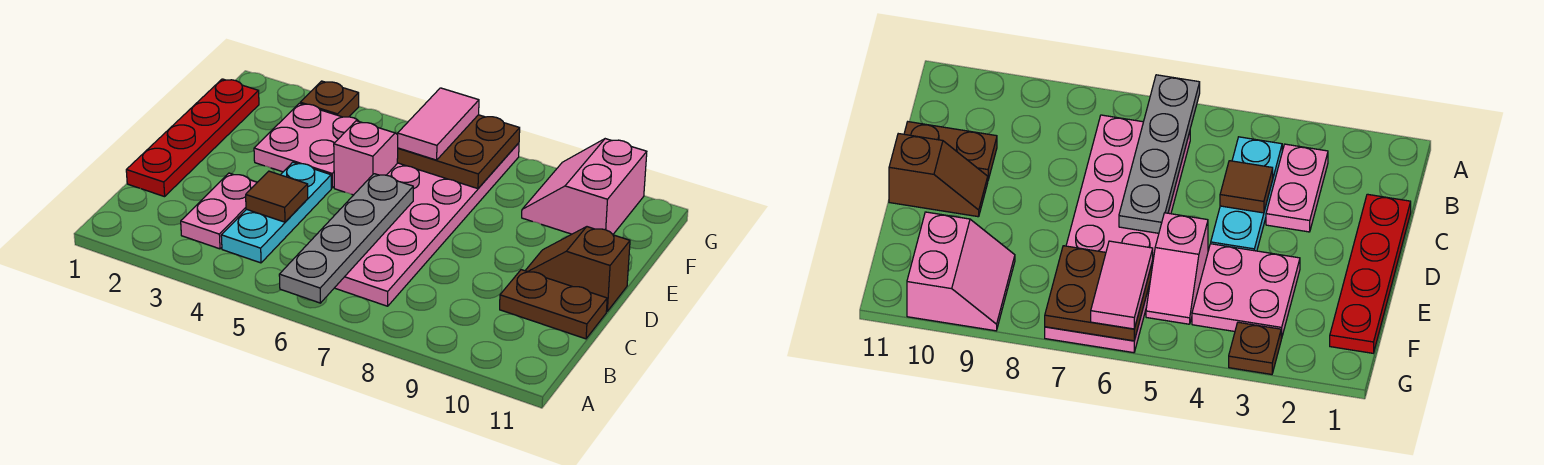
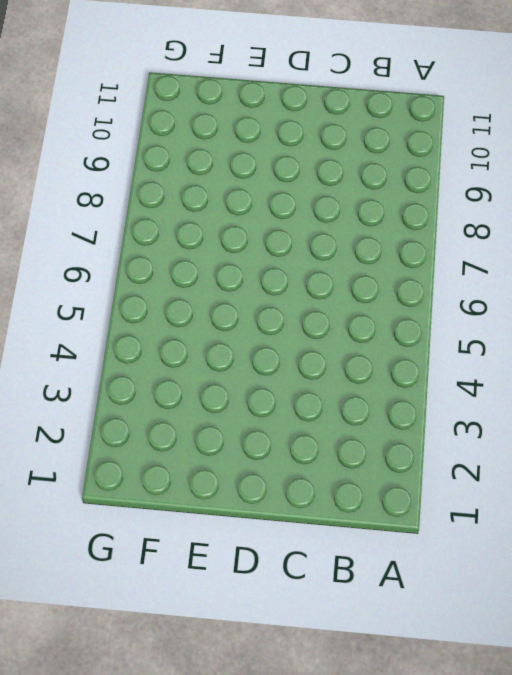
none -> pink 1x2 plate [181,173,257,249]
none -> cyan 1x3 plate [221,162,331,263]
none -> pink 2x6 plate [335,143,519,306]

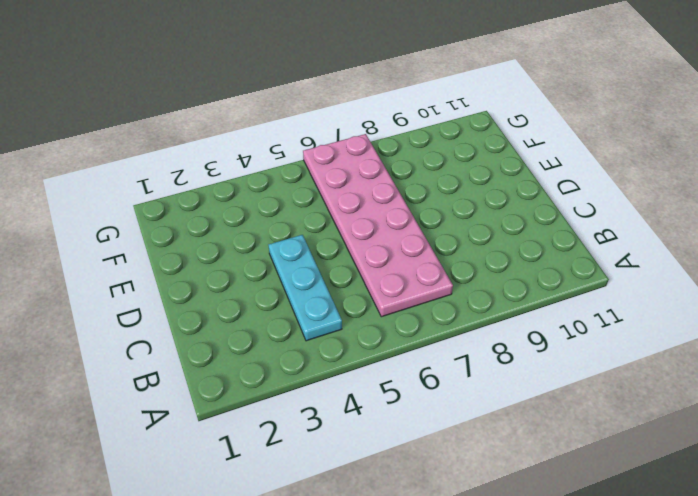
none -> pink 1x2 plate [181,173,257,249]
none -> red 1x4 plate [126,79,259,197]
none -> brown 1x2 plate [500,270,607,339]

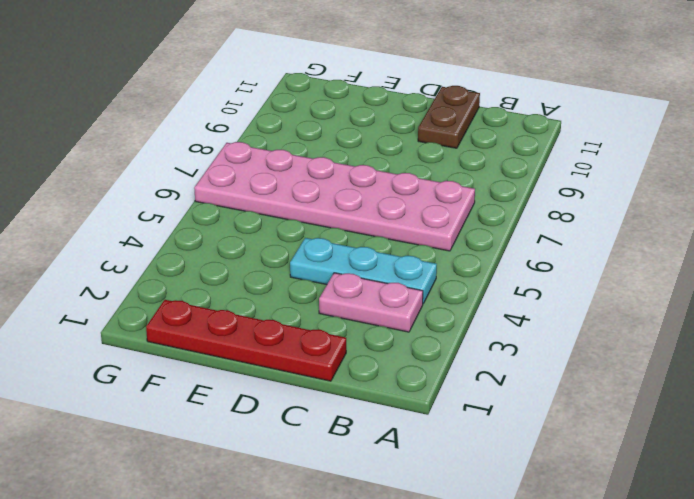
none -> brown 1x2 slope [525,227,630,311]
none -> pink 2x2 plate [254,103,358,188]
none -> pink 1x2 slope [334,121,398,195]

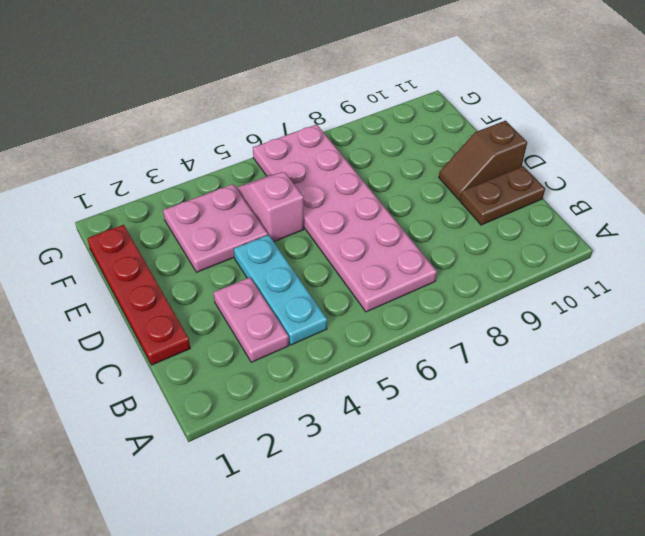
none -> pink 2x2 slope [522,139,647,234]
none -> brown 1x1 plate [300,81,359,117]
none -> grey 1x4 plate [279,174,413,303]

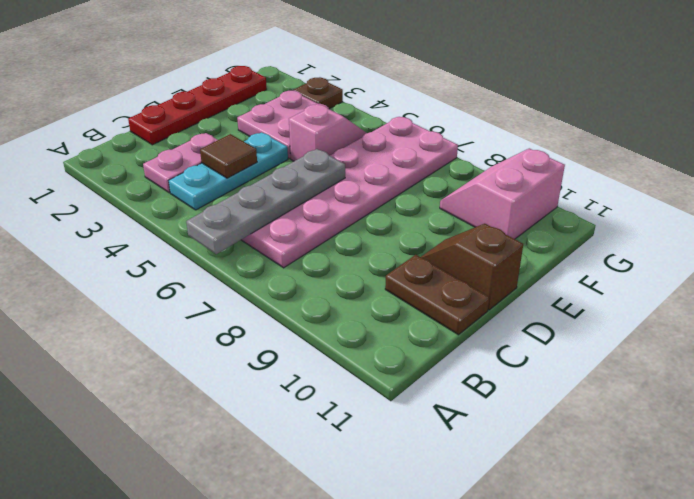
none -> brown 2x2 plate [397,115,520,189]
none -> pink 1x2 tile [398,88,479,160]

